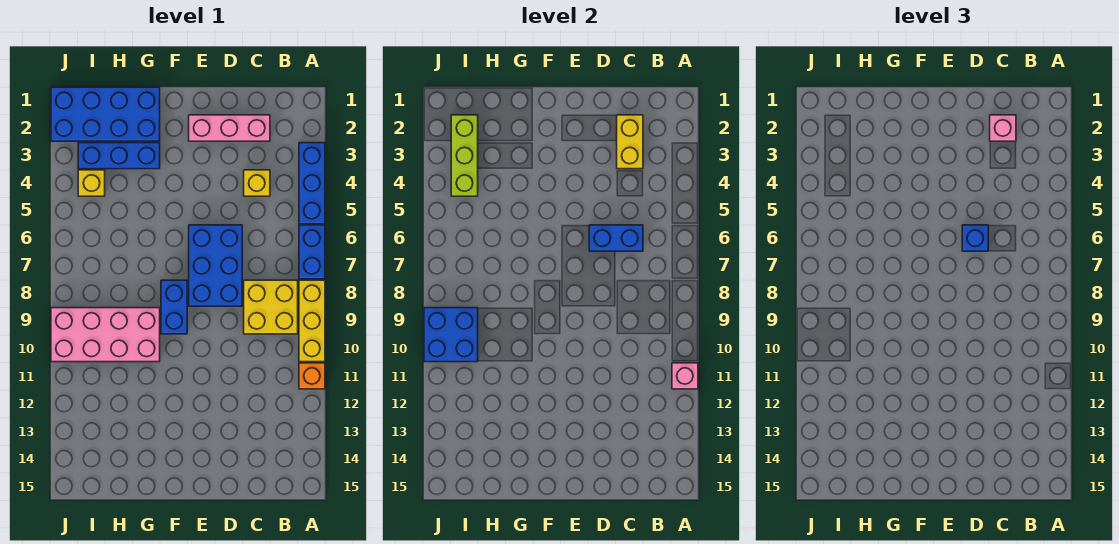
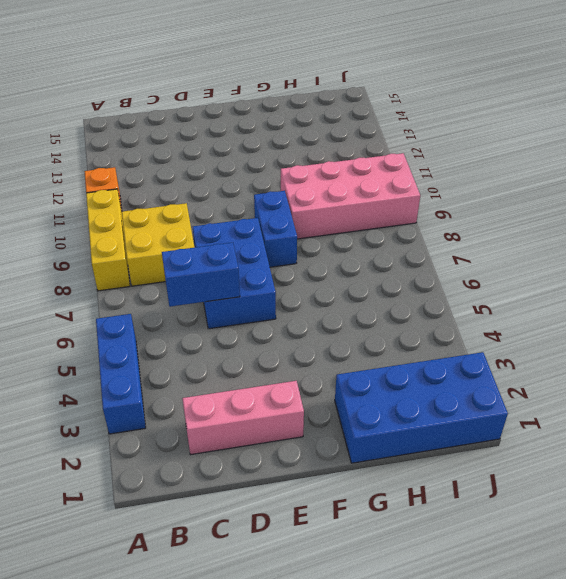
none -> blue 1x2 brick [299,225,325,279]
none -> yellow 1x1 brick [244,170,270,196]
none -> blue 1x3 brick [78,143,160,169]

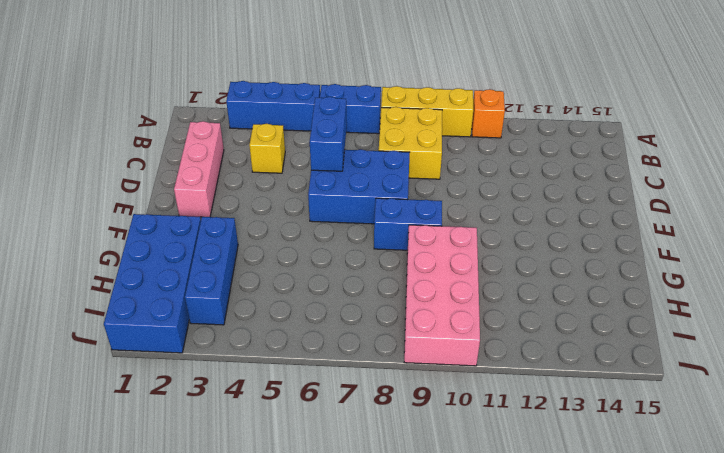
none -> yellow 1x1 brick [78,170,105,196]
none -> pink 1x1 brick [672,363,698,389]
none -> yellow 1x2 brick [617,115,643,169]

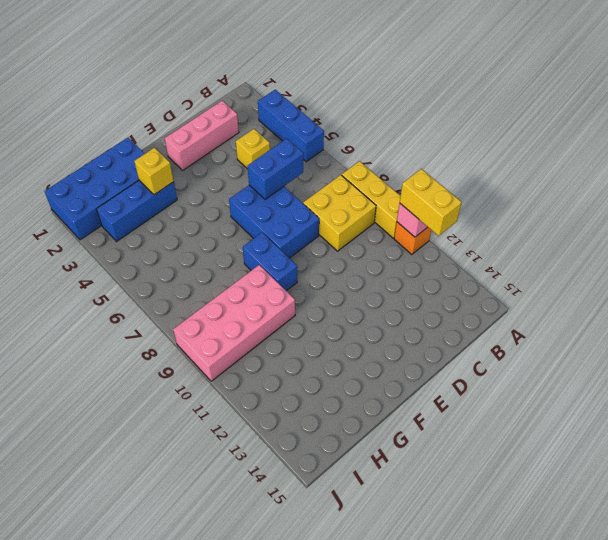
yellow 1x2 brick [400,169,462,236] -> yellow 1x2 brick moved to [617,115,643,169]
yellow 1x1 brick [134,148,174,195] -> yellow 1x1 brick moved to [78,170,105,196]
none -> blue 1x2 brick [299,225,325,279]
none -> lime 1x3 brick [451,115,478,196]
none -> blue 2x2 brick [424,308,478,362]

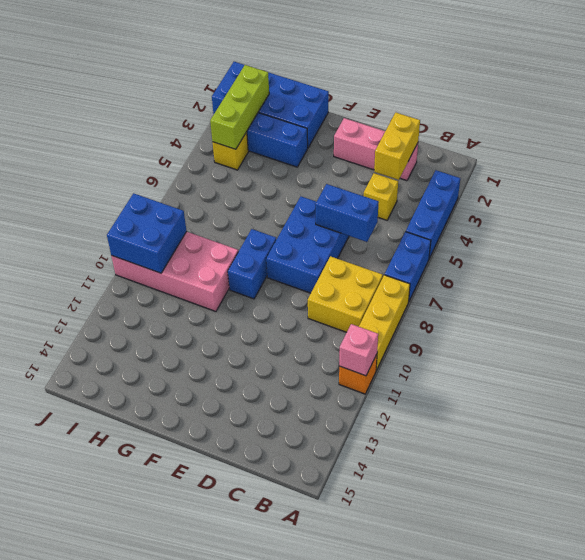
none -> pink 1x1 brick [990,115,1016,141]
none -> blue 1x1 brick [962,225,988,251]

